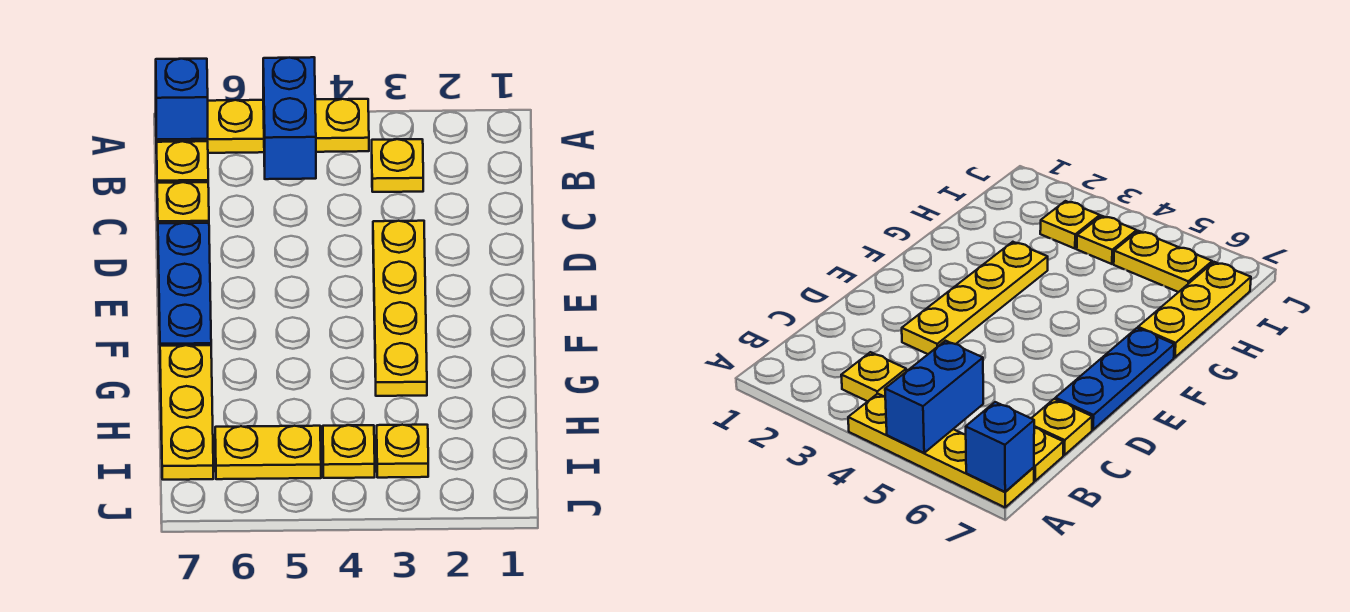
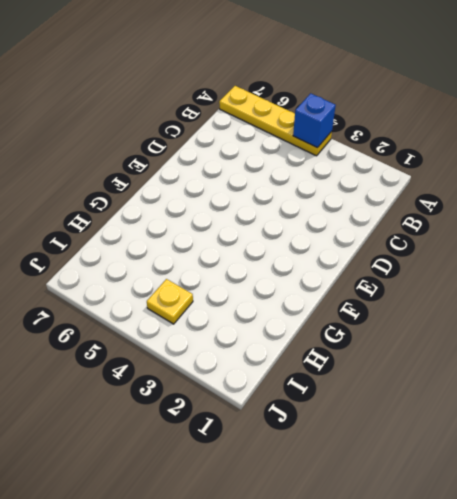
blue 1x1 brick [293,93,336,148] -> blue 1x1 brick moved to [156,59,208,140]
none -> yellow 1x1 plate [372,139,423,192]
none -> yellow 1x1 plate [157,141,208,183]
none -> yellow 1x1 plate [157,182,209,223]

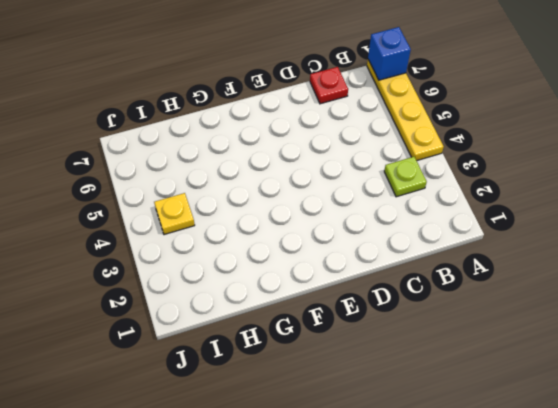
lime 1x1 plate [384,157,427,197] -> yellow 1x1 plate [372,139,423,192]
red 1x1 plate [310,67,348,104] -> yellow 1x1 plate [157,182,209,223]
none -> yellow 1x1 plate [157,141,208,183]
none -> yellow 1x4 plate [373,221,427,396]
none -> blue 1x3 plate [158,223,211,346]

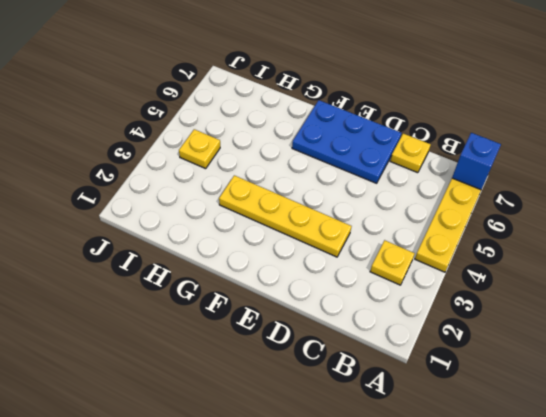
blue 2x3 plate [292,100,401,183] -> blue 1x3 plate [158,223,211,346]
none -> yellow 1x1 plate [157,141,208,183]
none -> yellow 1x3 plate [160,345,213,480]
none -> yellow 1x1 plate [377,425,428,478]

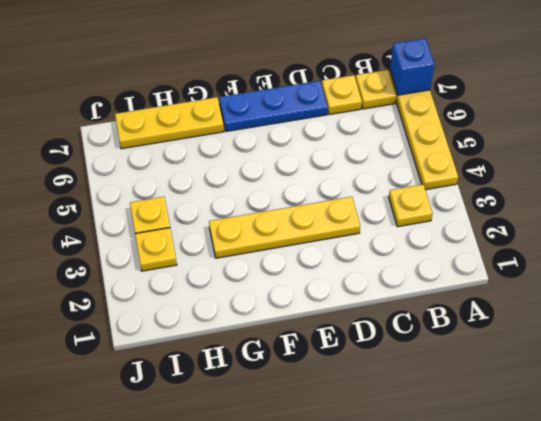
none -> yellow 1x2 plate [215,426,321,479]
none -> blue 1x2 brick [263,57,316,179]

